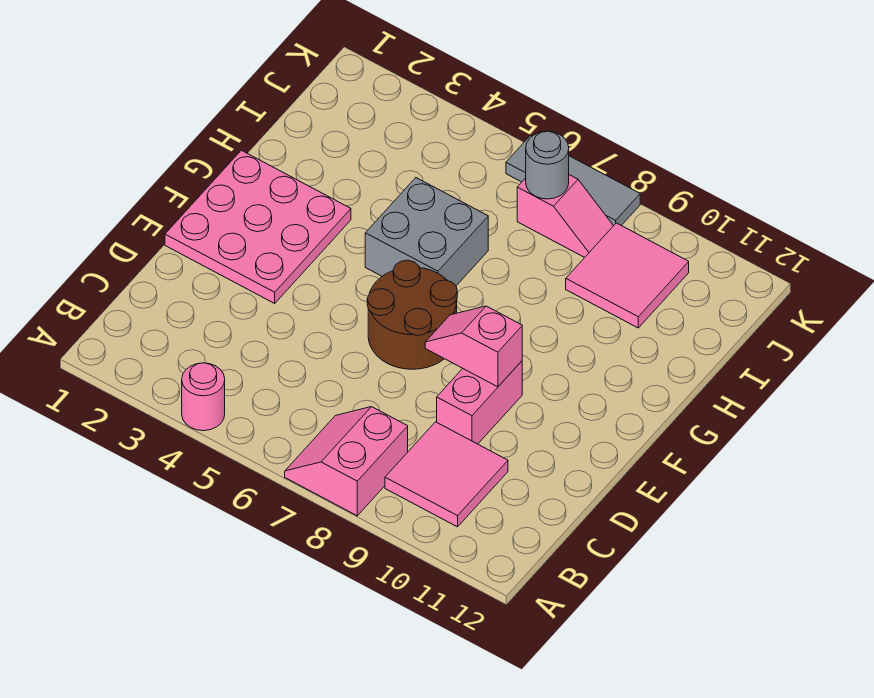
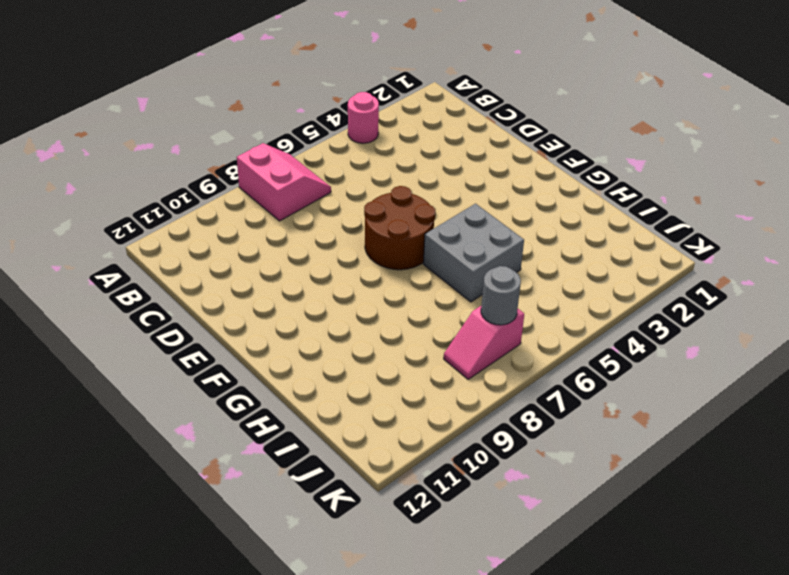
none -> pink 2x2 tile [385,422,508,527]
none -> pink 1x2 brick [437,361,522,444]
none -> pink 3x3 plate [165,150,351,303]

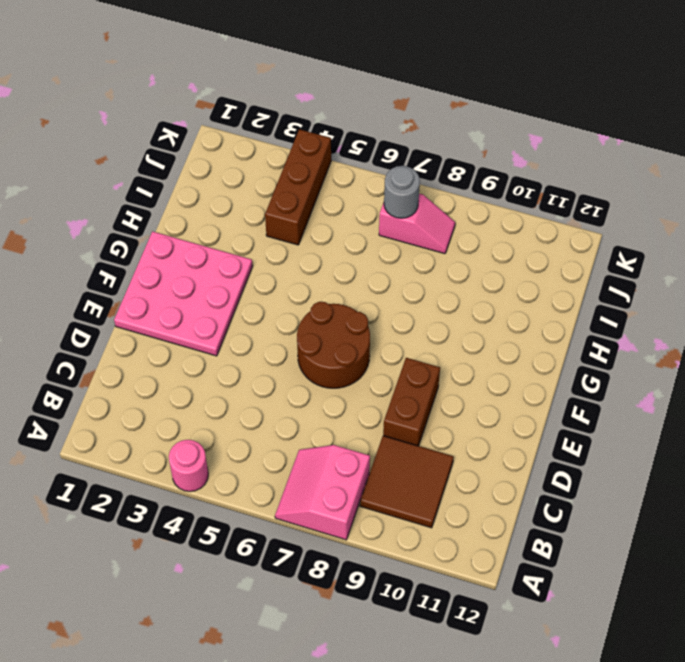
brown 2x2 tile [360,436,454,528] -> pink 2x2 tile [385,422,508,527]
brown 1x2 brick [383,358,440,446] -> pink 1x2 brick [437,361,522,444]
brown 1x3 brick [265,129,331,245] -> none
none -> grey 2x2 brick [365,178,488,286]
none -> pink 2x2 tile [566,223,689,328]
none -> grey 1x3 tile [506,135,640,226]

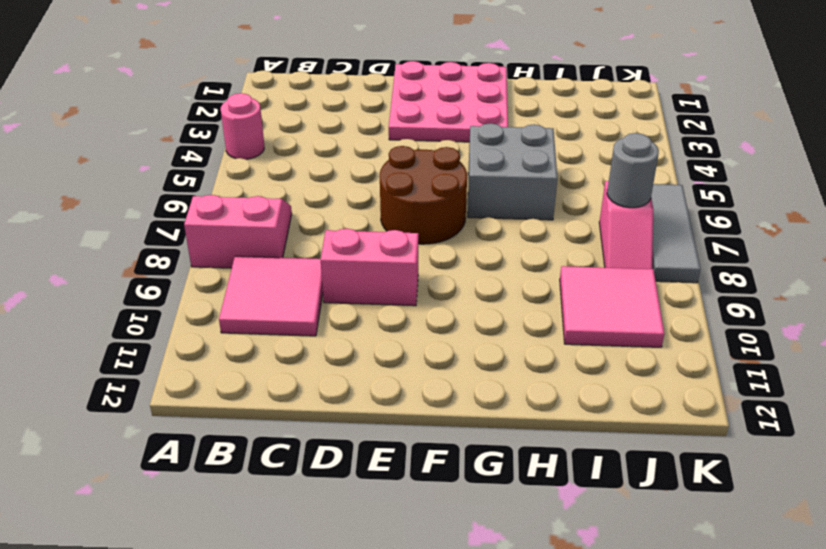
none -> pink 1x2 slope [425,306,522,387]

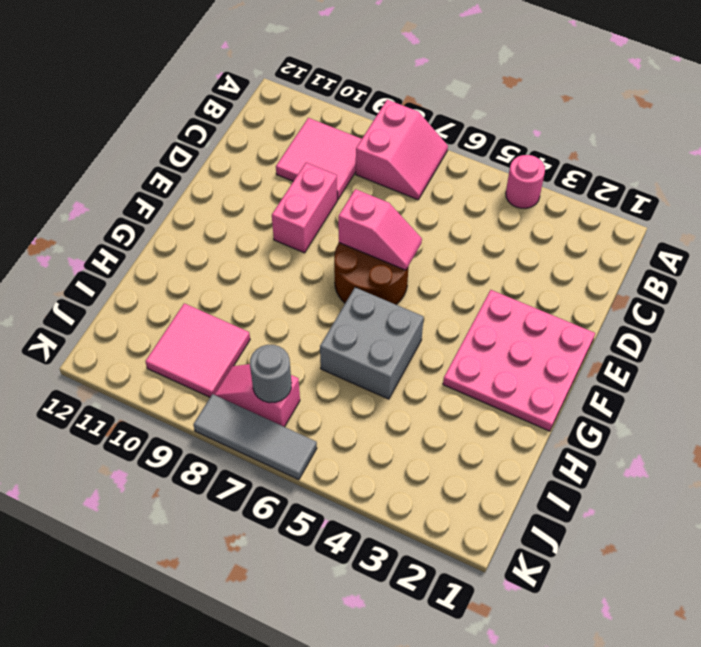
pink 1x2 slope [338,189,422,270] -> pink 1x2 slope moved to [425,306,522,387]

